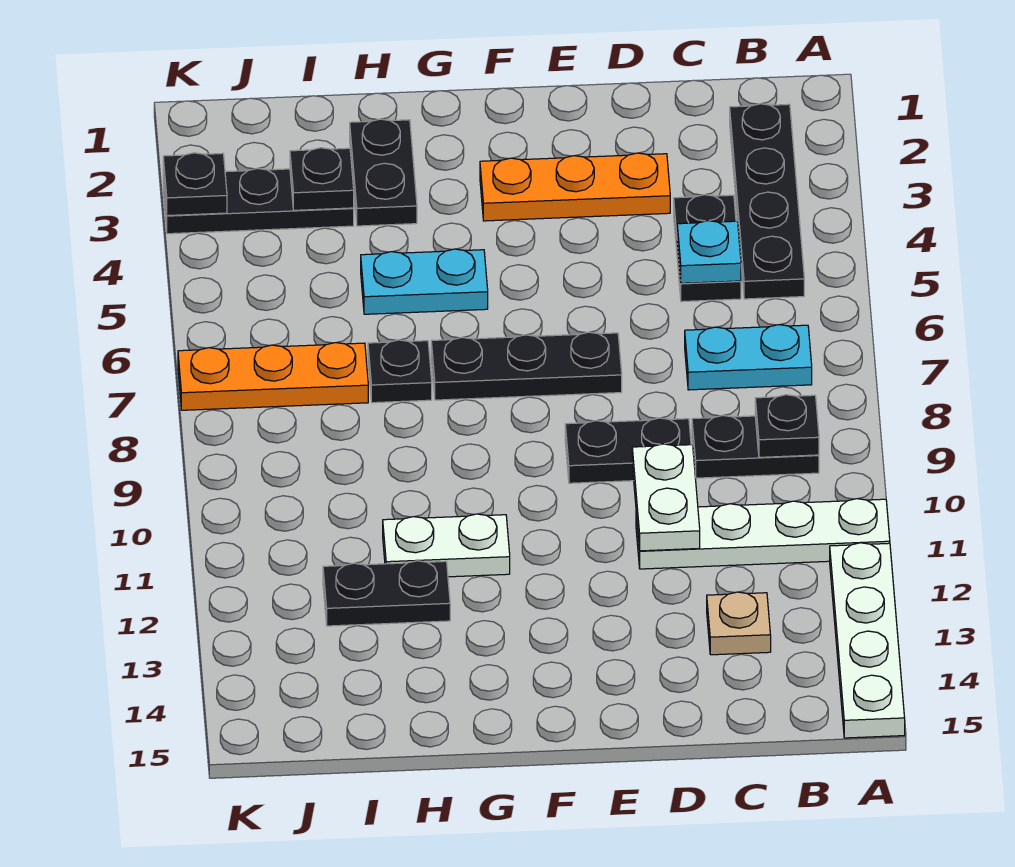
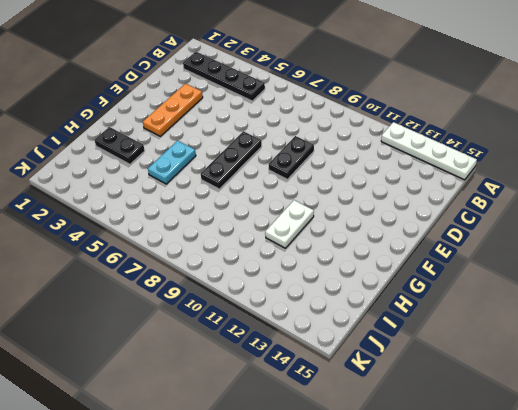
none -> white 1x4 plate [636,499,890,569]
none -> cyan 1x2 plate [685,325,812,390]
none -> black 1x2 plate [692,415,819,478]

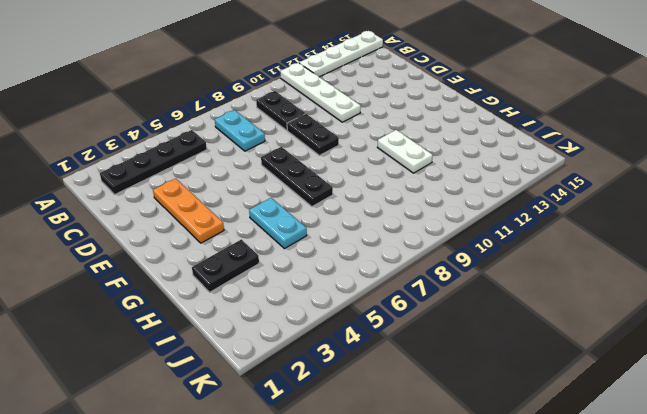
none -> black 1x2 plate [674,195,741,302]
none -> tan 1x1 plate [707,592,771,655]
none -> black 1x1 plate [368,340,432,403]

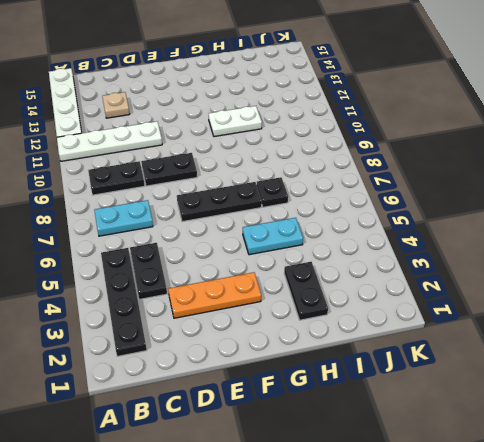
none -> black 1x2 plate [323,561,450,626]
none -> black 1x3 plate [163,168,354,234]
none -> orange 1x3 plate [178,343,368,410]

